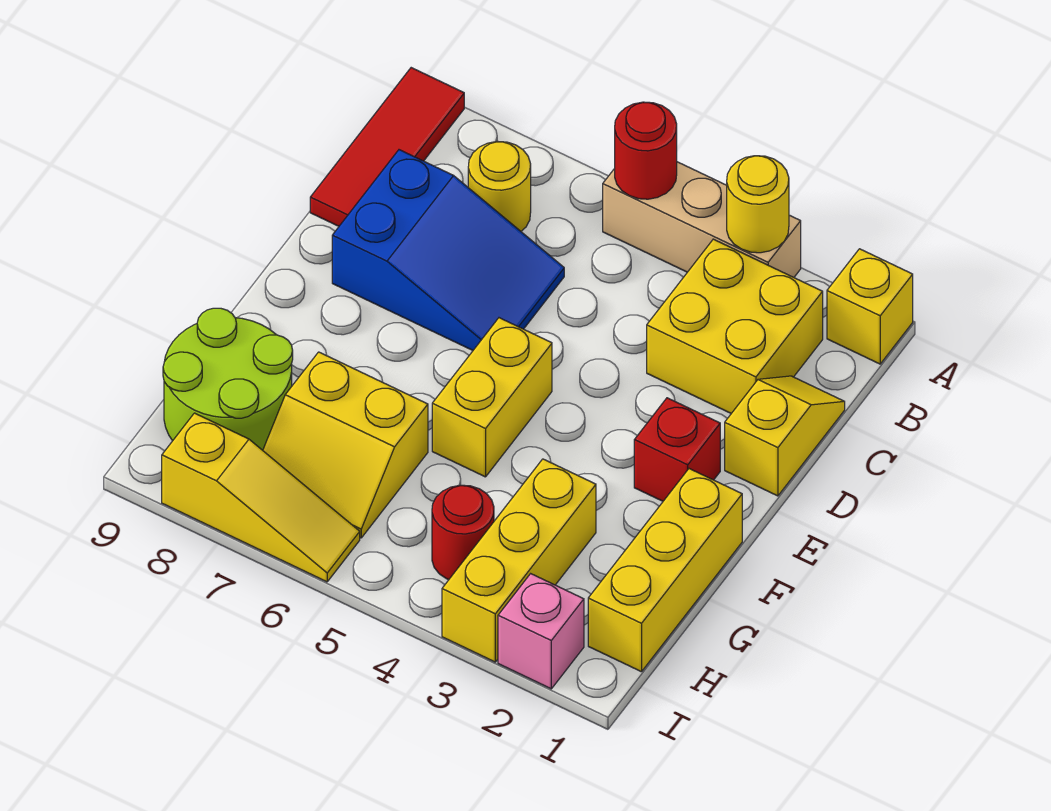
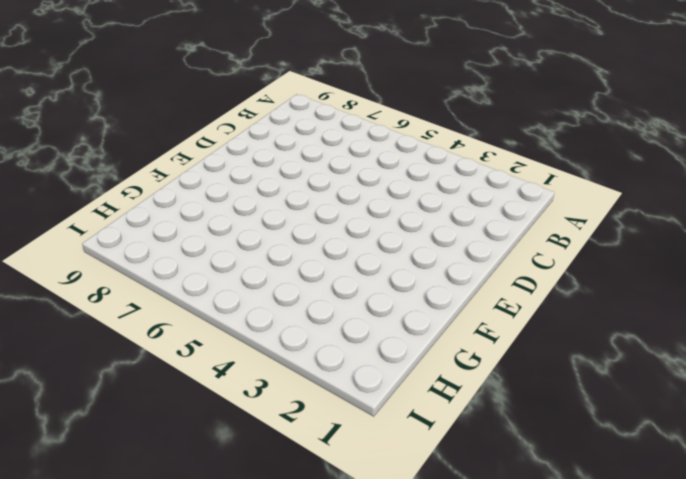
none -> yellow 1x1 brick [827,249,913,364]
none -> tan 1x3 brick [603,162,801,277]
none -> red 1x3 tile [310,68,464,226]

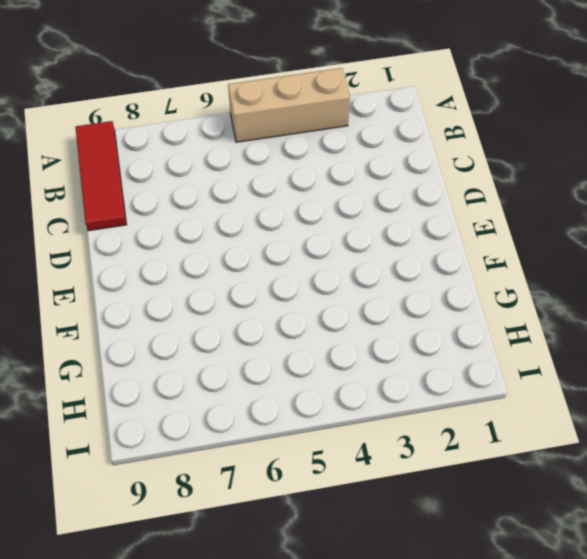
none -> yellow 1x1 brick [827,249,913,364]
none -> yellow 2x2 brick [647,239,823,413]
none -> yellow 1x1 round brick [468,141,531,231]

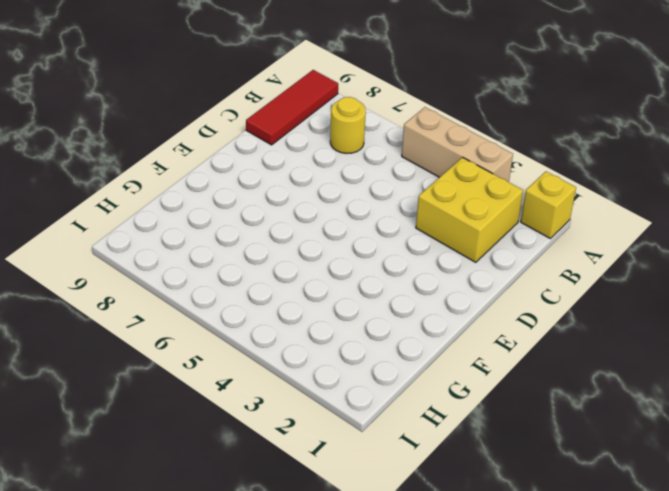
none -> yellow 1x2 slope [725,376,845,496]
none -> blue 2x3 slope [332,150,564,350]
none -> red 1x1 brick [634,398,720,501]

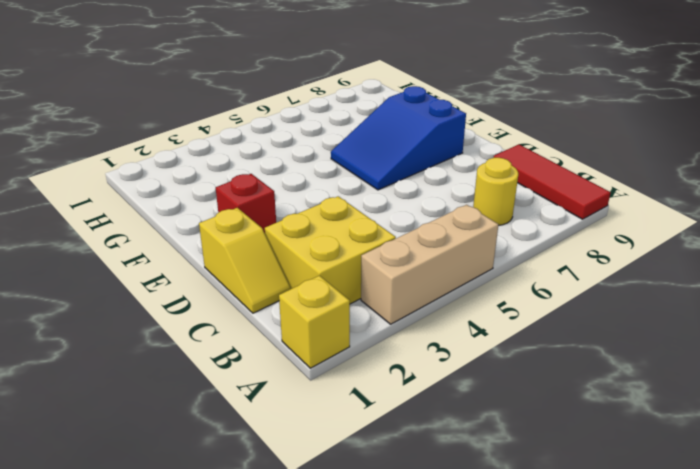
blue 2x3 slope [331,86,466,190] -> blue 2x3 slope moved to [332,150,564,350]
none -> yellow 1x2 brick [432,318,552,477]
none -> yellow 1x3 brick [588,469,742,672]
none -> yellow 1x3 brick [442,459,596,662]

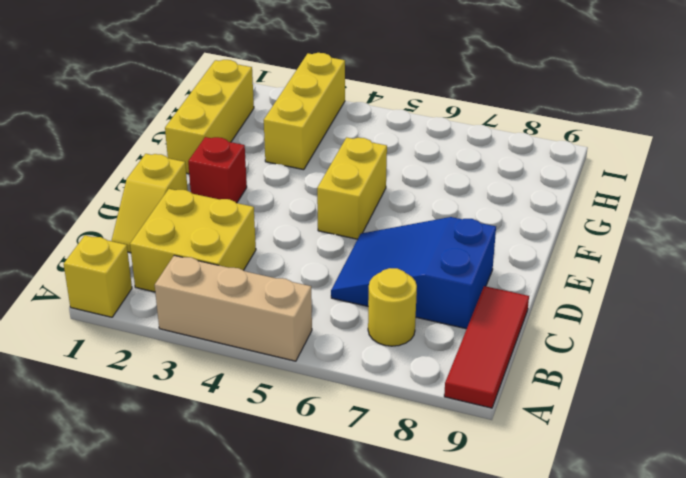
none -> yellow 2x2 slope [263,352,428,538]
none -> lime 2x2 round brick [163,308,293,450]
none -> red 1x1 round brick [432,485,494,579]

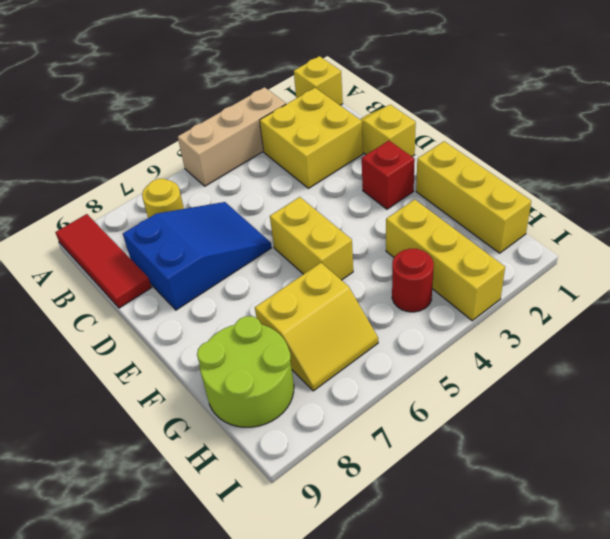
none -> pink 1x1 brick [498,574,584,689]
none -> yellow 1x3 slope [162,413,360,582]
none -> yellow 1x1 round brick [727,156,789,253]

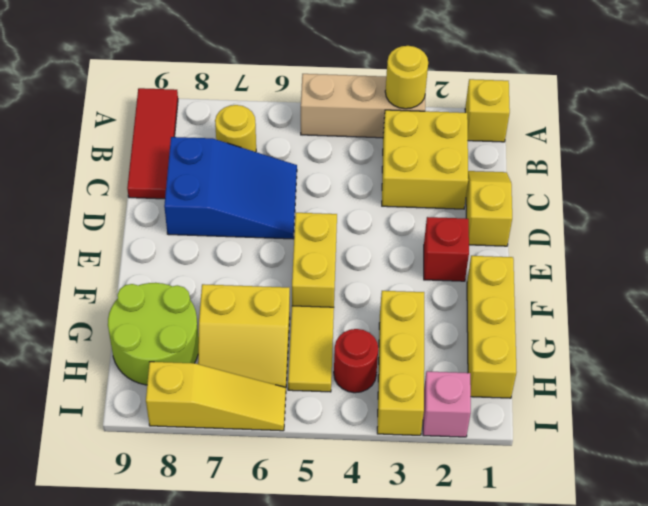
yellow 1x2 tile [288,306,334,392] -> none
none -> red 1x1 round brick [615,102,677,199]

